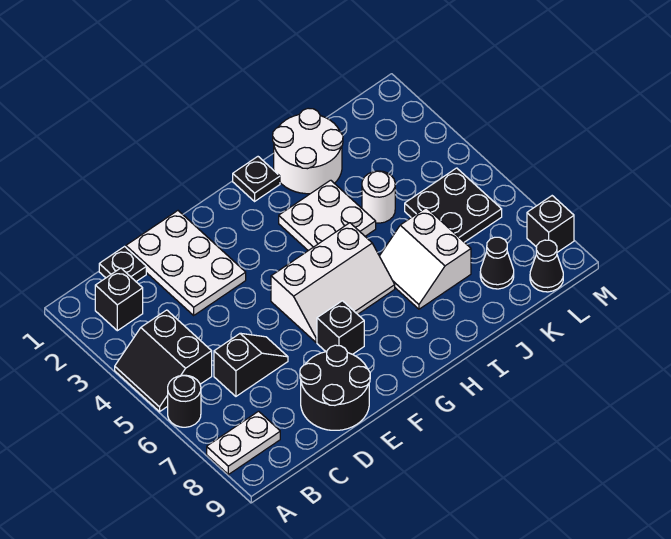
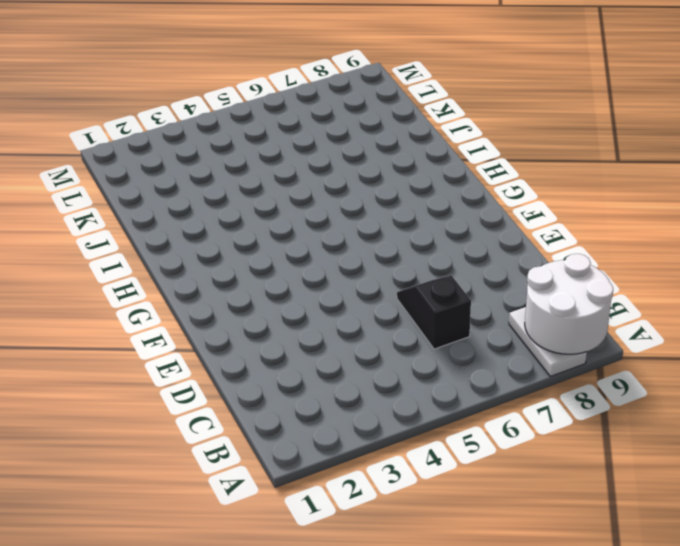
white 2x2 round brick [525,254,613,354] -> white 2x2 round brick moved to [273,108,343,194]
none -> black 2x2 slope [115,310,212,412]
none -> black 1x1 round brick [168,375,201,427]
none -> black 1x1 brick [95,268,143,331]

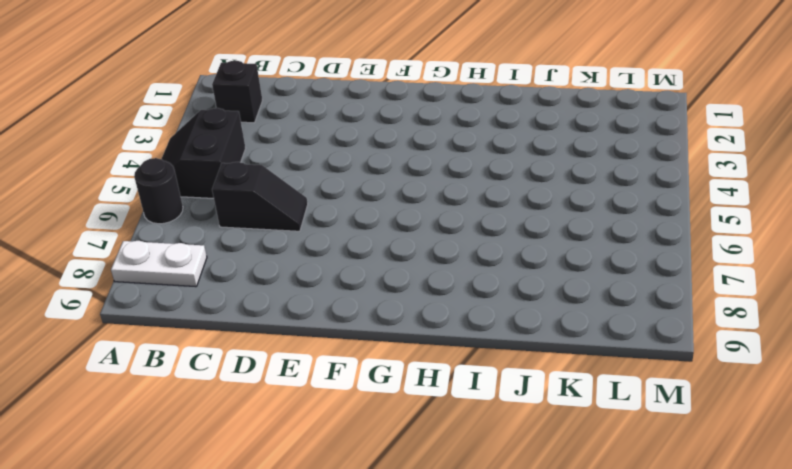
none -> black 1x1 plate [99,247,146,281]
none -> white 2x3 plate [126,211,246,315]
none -> black 2x2 round brick [300,345,370,430]

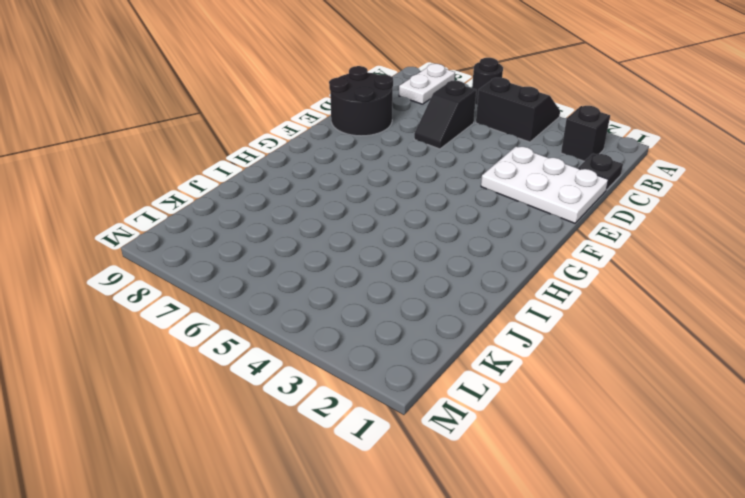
none -> white 2x3 slope [271,223,395,342]
none -> black 1x1 brick [317,301,364,354]
none -> black 1x1 plate [233,157,280,201]

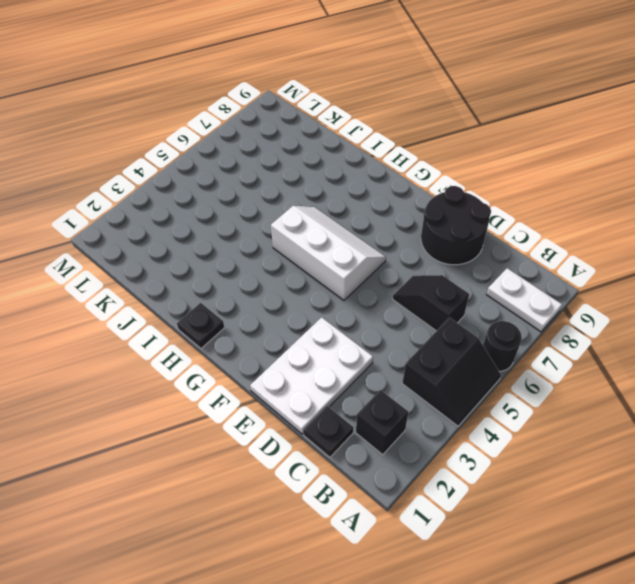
none -> black 1x1 brick [317,301,364,354]
none -> white 2x2 plate [279,180,376,251]
none -> white 2x2 round brick [273,108,343,194]

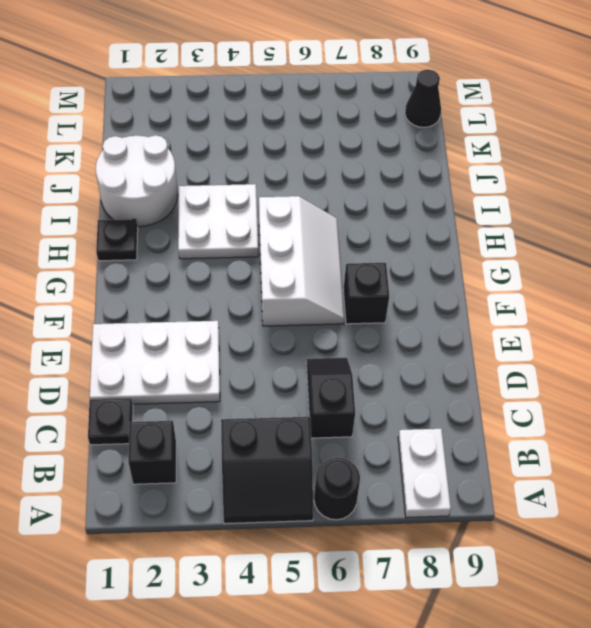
none -> black 2x2 round brick [300,345,370,430]
none -> white 2x2 slope [380,208,471,309]
none -> white 1x1 round brick [362,171,395,223]

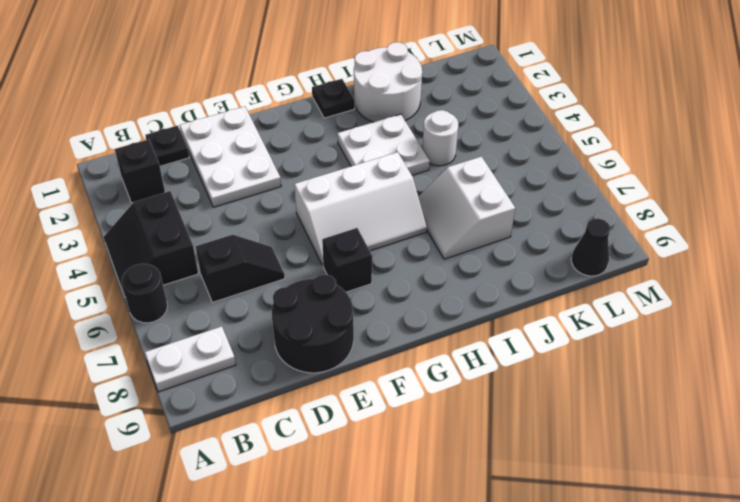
none -> black 2x2 plate [405,168,502,242]
none -> black 1x1 cone [480,237,514,289]
none -> black 1x1 brick [527,196,574,252]

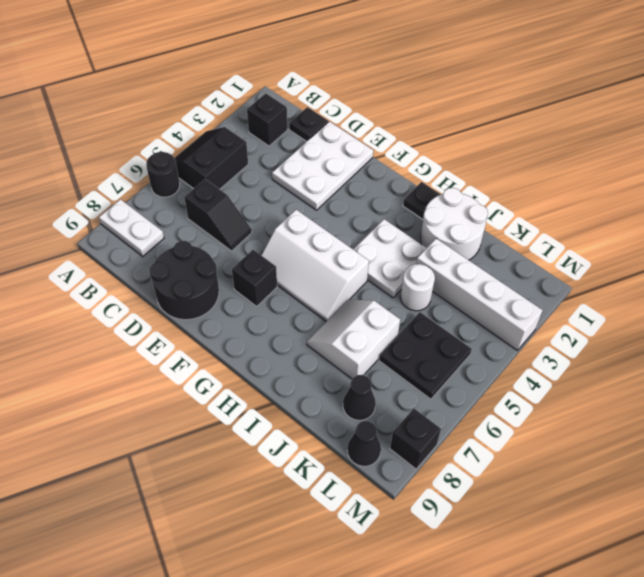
white 1x4 brick [416,239,543,351] -> none

